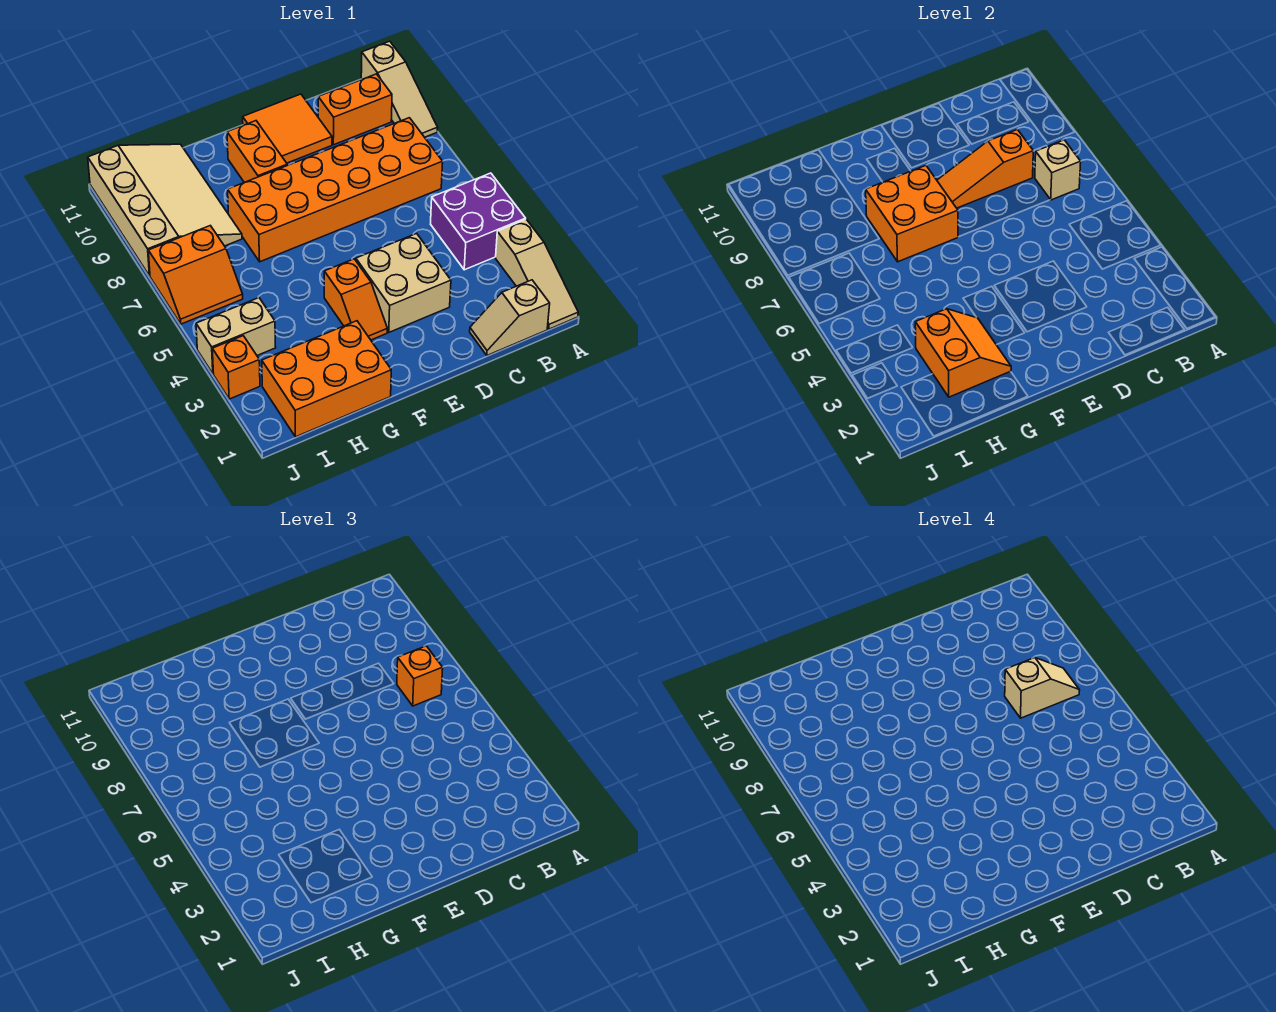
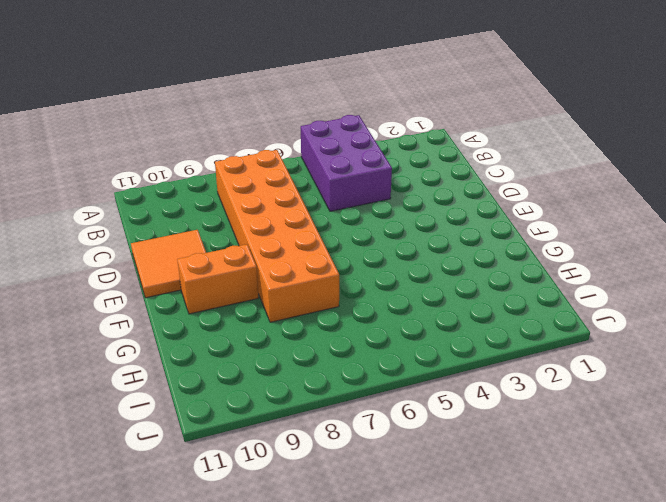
purple 2x3 brick [301,115,392,211] -> purple 2x2 brick [431,173,526,270]
none -> tan 1x3 slope [496,219,578,329]
none -> tan 1x3 slope [361,41,438,137]
none -> tan 1x2 slope [470,280,550,355]

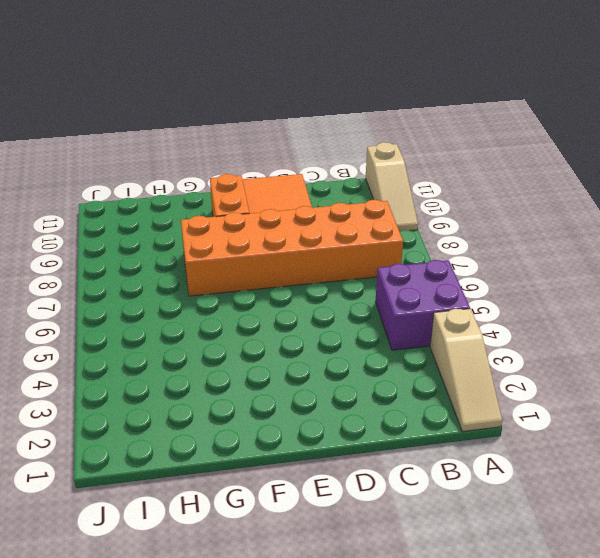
none -> tan 1x2 slope [470,280,550,355]
none -> orange 1x2 brick [318,74,392,145]
none -> tan 2x2 brick [356,233,451,332]

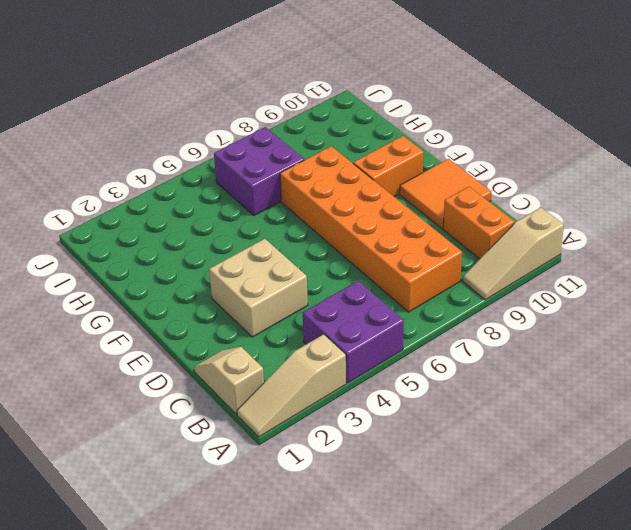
purple 2x2 brick [214,127,304,216] -> orange 2x2 slope [148,226,243,324]
none -> orange 1x2 slope [324,259,387,340]
none -> orange 2x3 brick [262,321,391,437]
none -> tan 3x4 slope [88,144,242,276]

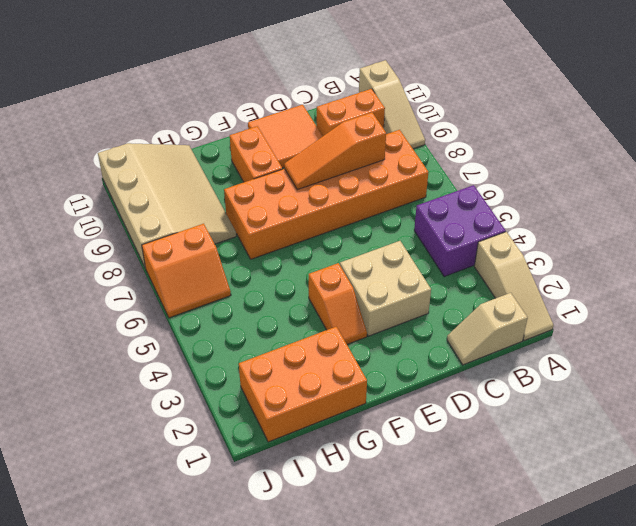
none -> tan 1x2 brick [196,298,276,374]
none -> orange 1x1 brick [212,336,260,399]
none -> tan 1x1 brick [1035,140,1081,200]

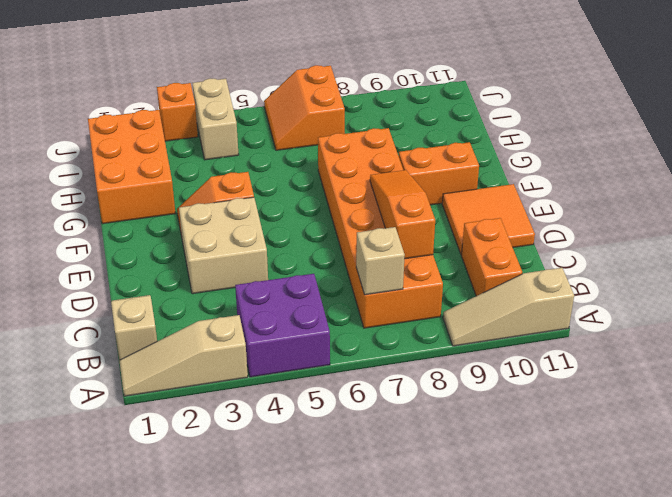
none -> tan 3x4 slope [88,144,242,276]
none -> orange 2x2 brick [866,166,958,262]
none -> orange 2x2 slope [915,309,1011,397]

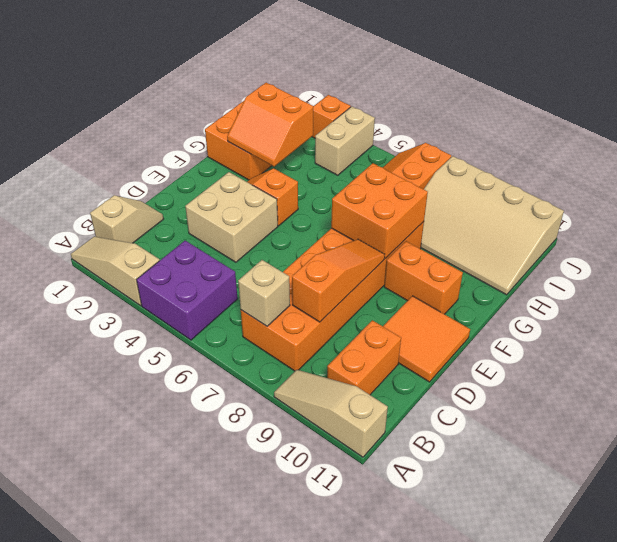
none -> orange 1x1 brick [397,646,443,706]
none -> tan 1x2 slope [1005,658,1079,718]

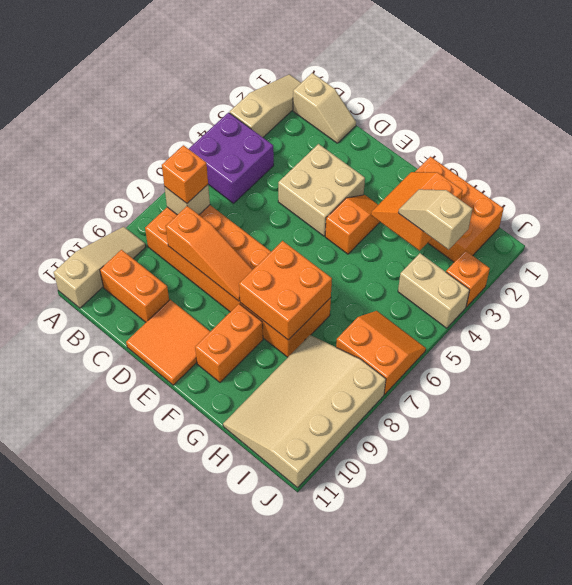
tan 1x2 slope [398,189,472,250] -> tan 1x2 slope moved to [1005,658,1079,718]

